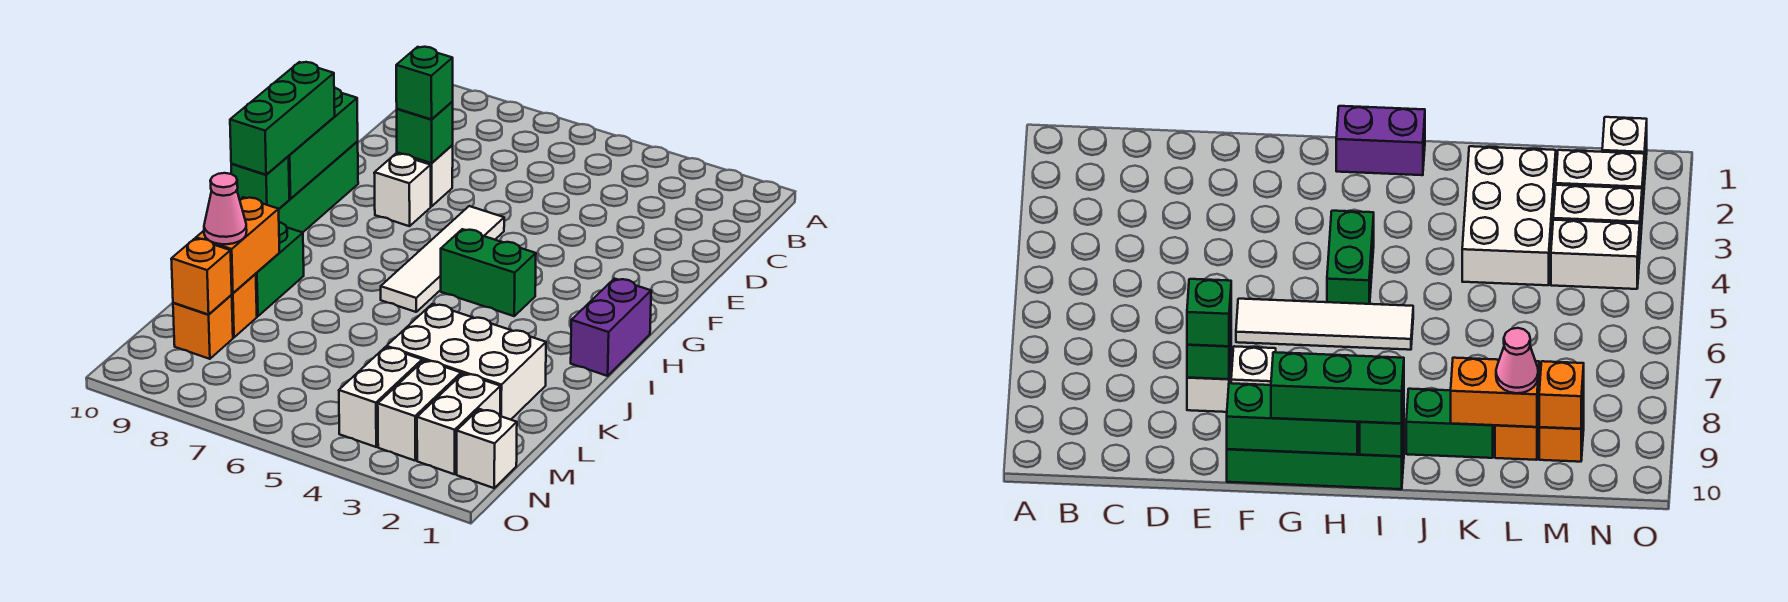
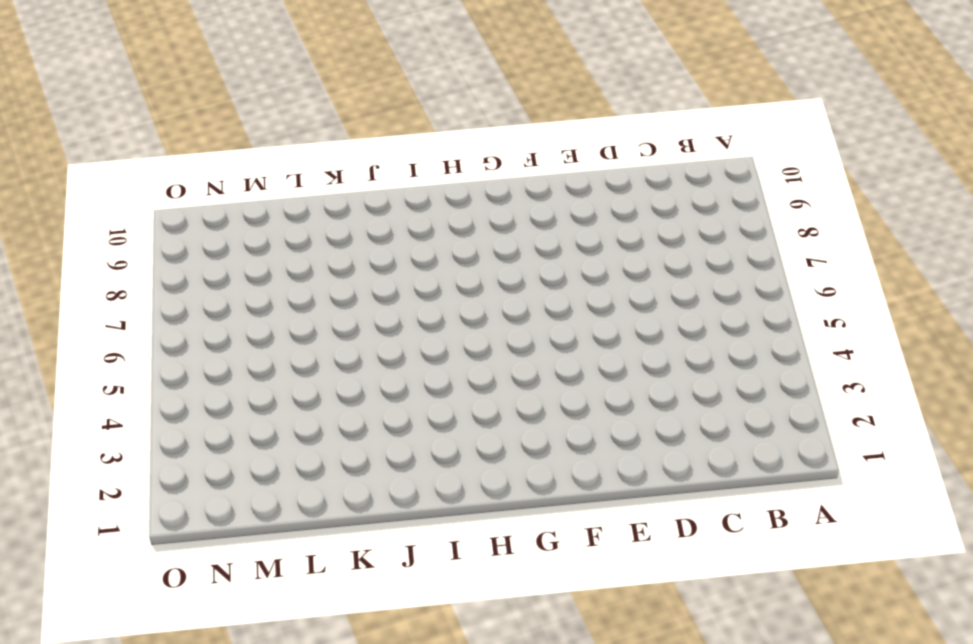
none -> white 1x1 brick [397,146,453,206]
none -> white 1x4 tile [381,206,504,312]
none -> white 1x1 brick [374,154,431,226]

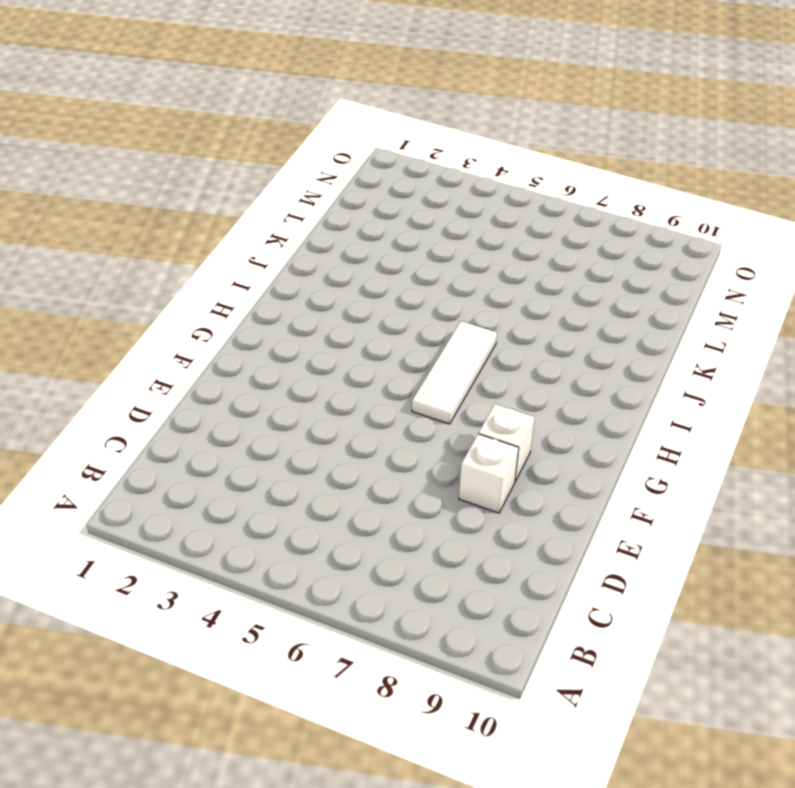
white 1x3 tile [412,321,497,424] -> white 1x4 tile [381,206,504,312]
none -> green 1x4 brick [279,141,358,232]
none -> purple 1x2 brick [571,279,651,376]
none -> green 1x2 brick [441,229,536,316]

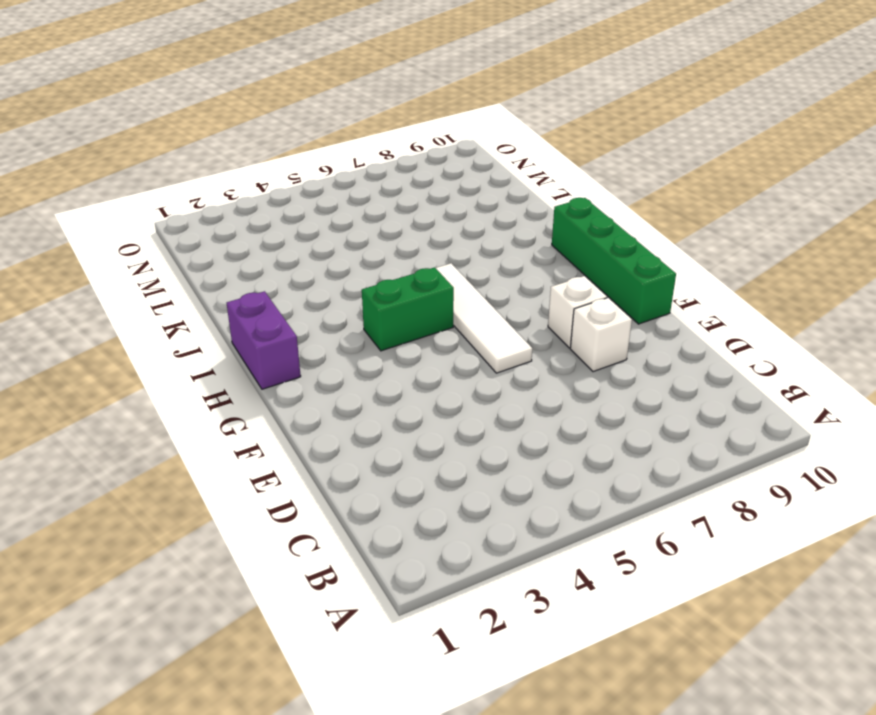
none -> green 1x2 brick [256,222,304,316]
none -> white 2x3 brick [387,304,546,420]
none -> orange 1x1 brick [232,274,257,337]

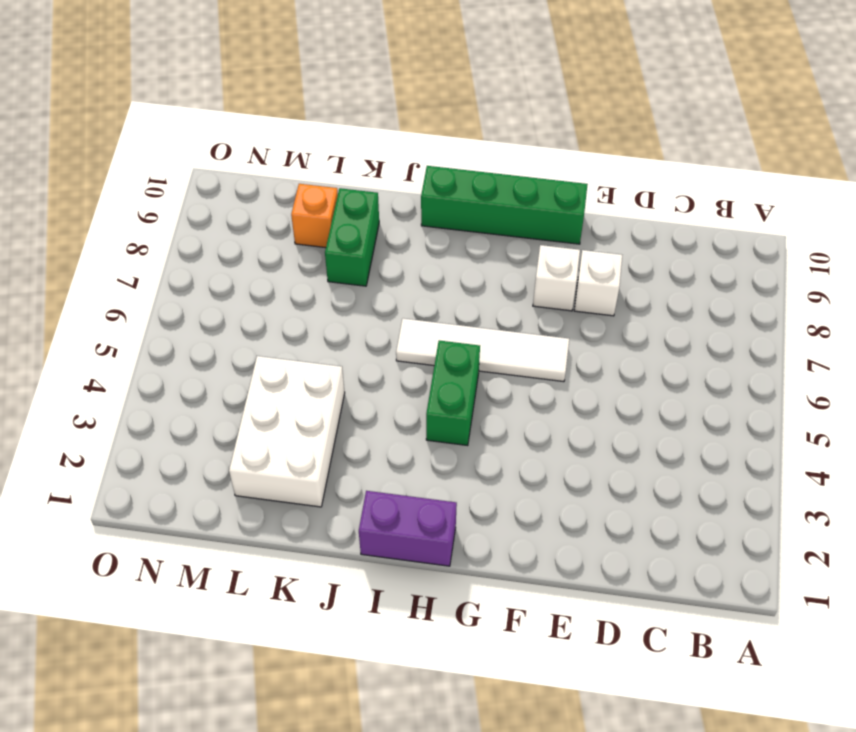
green 1x2 brick [325,188,379,286] -> green 1x2 brick turned to [256,222,304,316]
none -> white 1x2 brick [417,373,500,474]
none -> white 1x2 brick [378,360,461,461]
none -> white 1x2 brick [339,347,422,447]

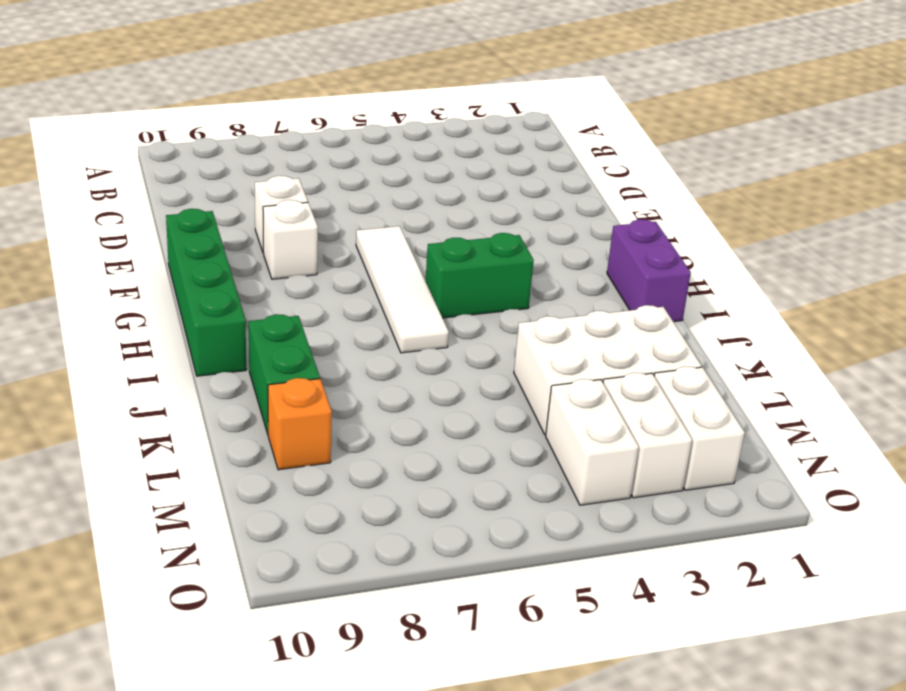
none -> orange 1x1 brick [173,295,233,359]
none -> white 1x1 brick [457,409,517,488]
none -> green 1x1 brick [397,102,453,163]

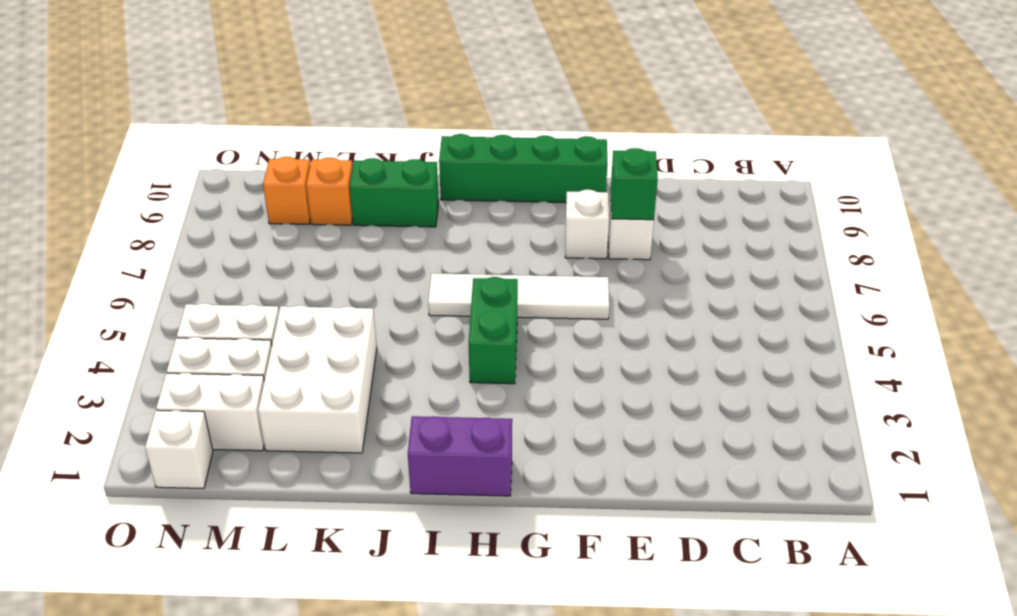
none -> green 1x3 brick [288,88,358,199]
none -> green 1x1 brick [231,157,289,209]
none -> orange 1x2 brick [196,197,280,293]

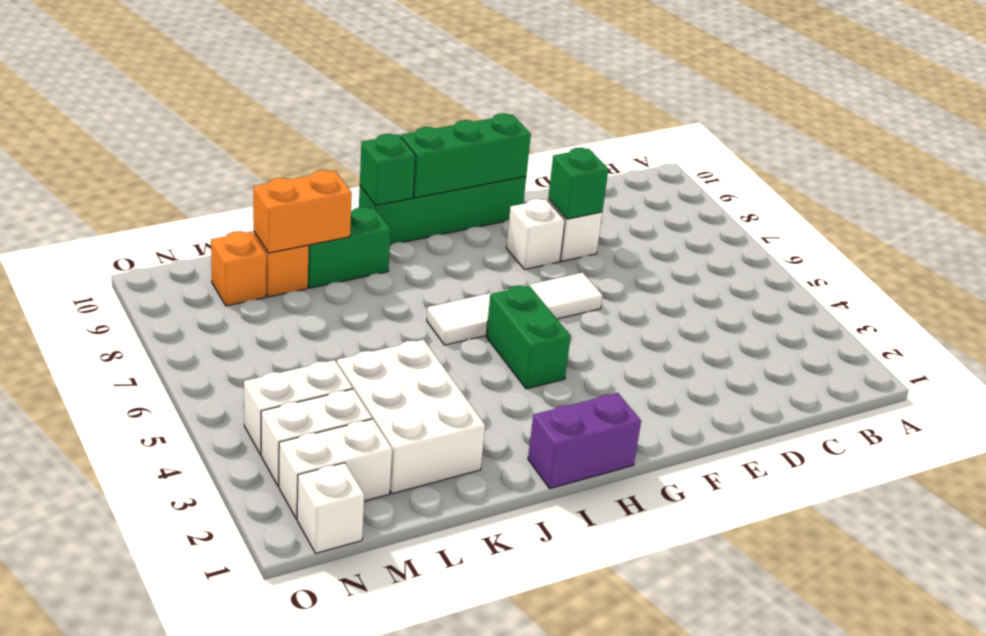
none -> orange 1x1 brick [171,238,232,315]
none -> green 1x1 brick [396,47,453,119]
none -> green 1x3 brick [230,62,335,175]

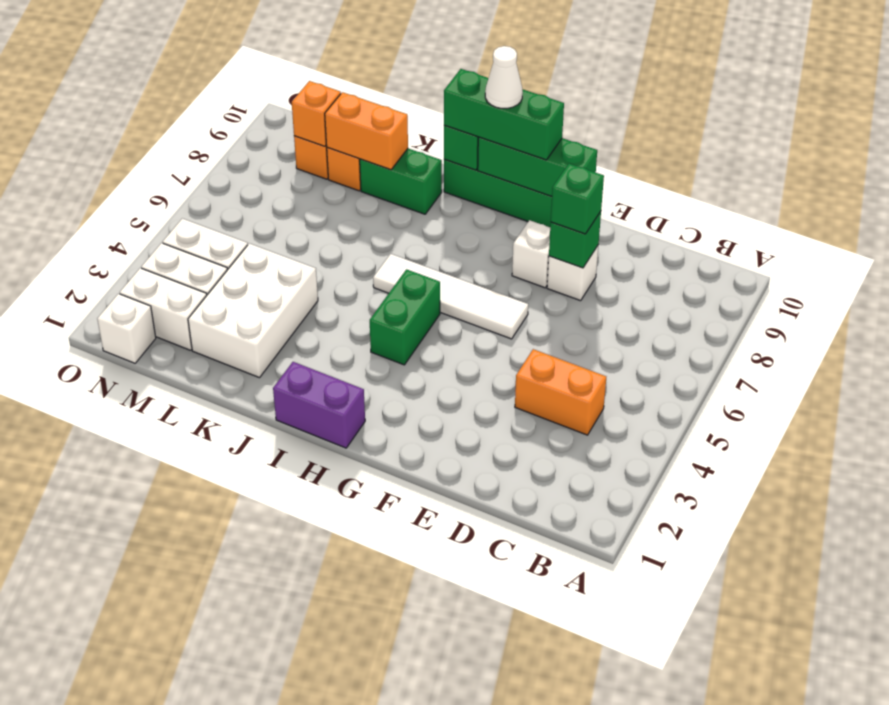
orange 1x2 brick [515,349,606,435] -> none
white 1x1 cone [485,46,523,108] -> none
none -> pink 1x1 cone [204,173,247,244]

